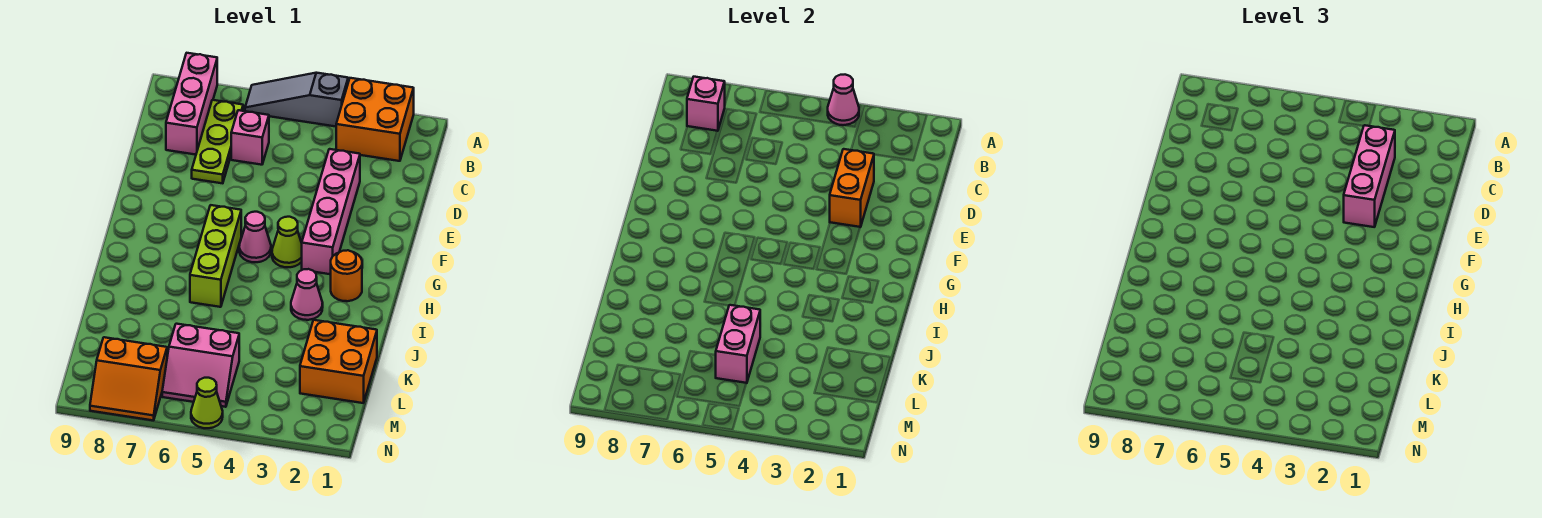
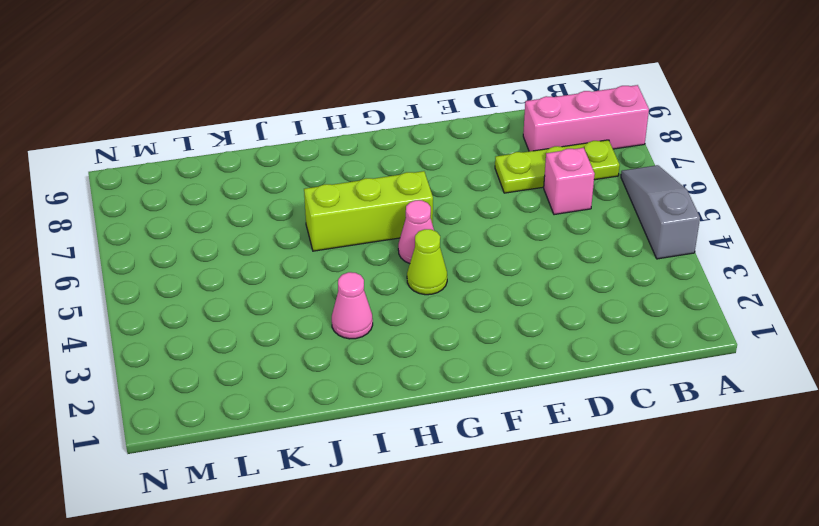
none -> orange 2x2 brick [336,78,414,161]
none -> pink 1x4 brick [302,149,360,274]
none -> orange 1x1 round brick [331,250,362,301]

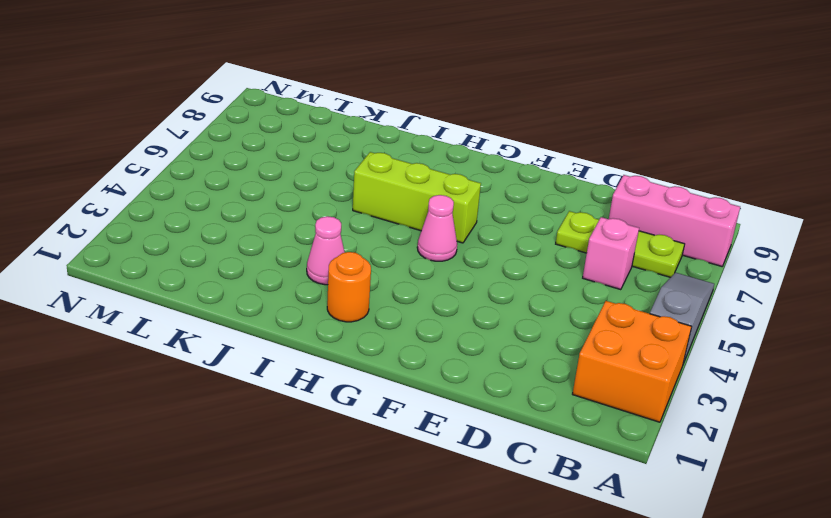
none -> pink 1x4 brick [302,149,360,274]
none -> lime 1x1 cone [272,217,302,267]
none -> orange 2x2 brick [300,320,377,403]

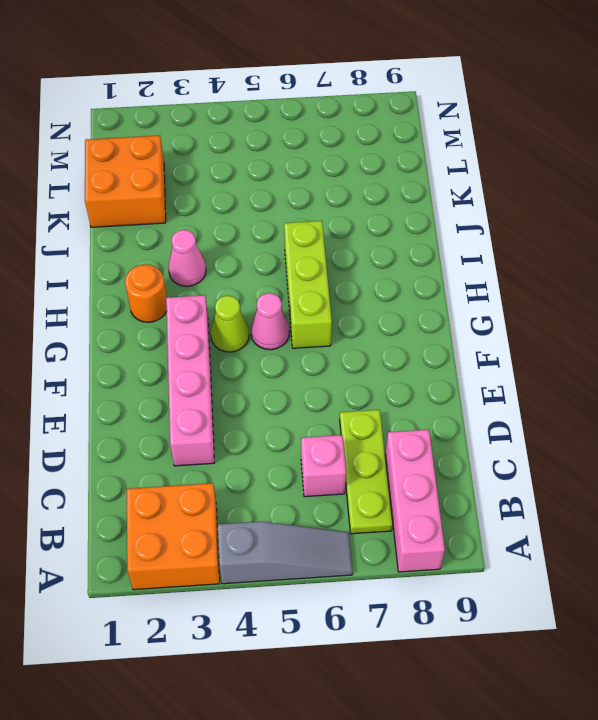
none -> pink 2x2 slope [162,324,239,407]
none -> orange 2x2 slope [90,337,167,421]
none -> lime 1x1 cone [191,378,223,428]

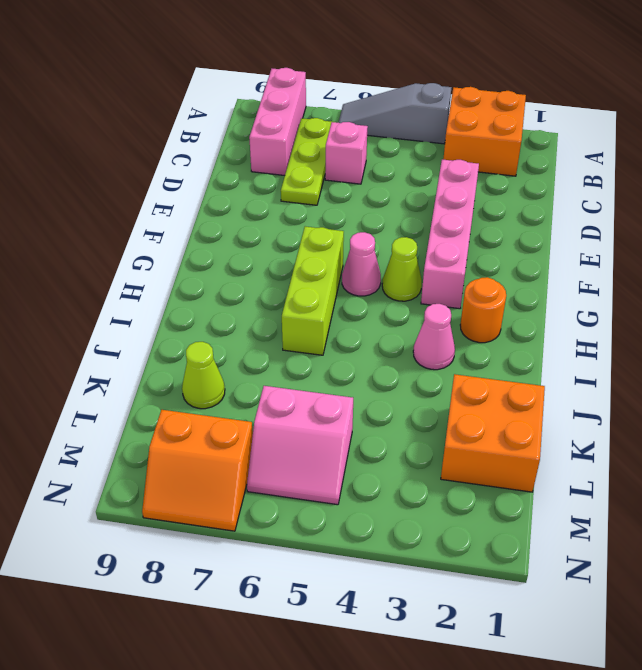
lime 1x1 cone [182,342,225,409] -> lime 1x1 cone moved to [191,378,223,428]
none -> pink 1x1 cone [828,75,859,125]
none -> pink 1x1 brick [687,77,725,131]
none -> orange 1x2 brick [830,149,874,227]

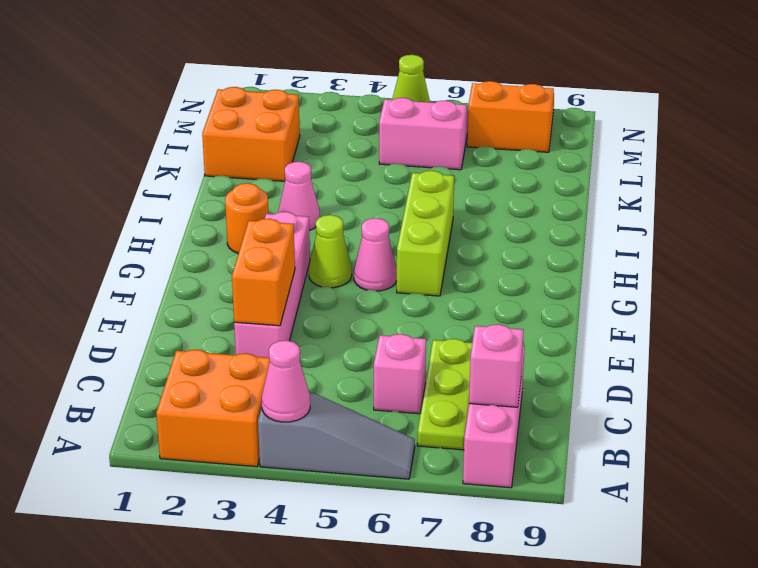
none -> pink 1x2 brick [716,305,760,383]
none -> pink 1x3 brick [1344,125,1395,227]

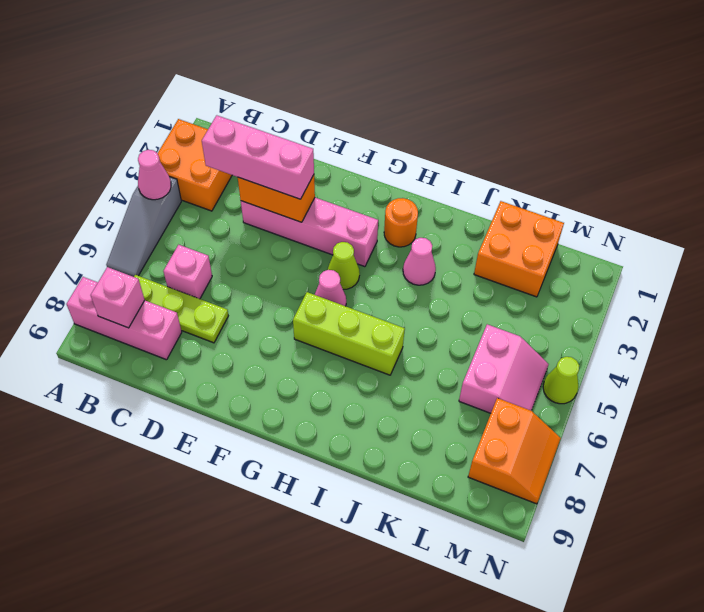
none -> pink 1x2 brick [716,305,760,383]

